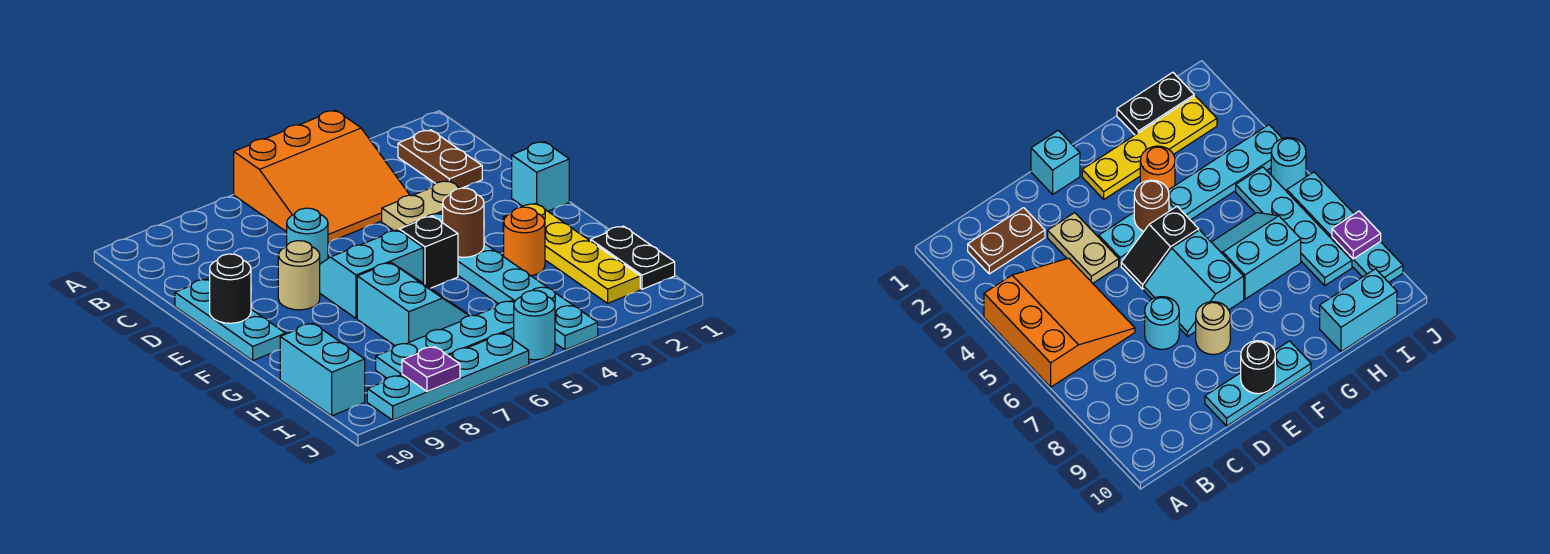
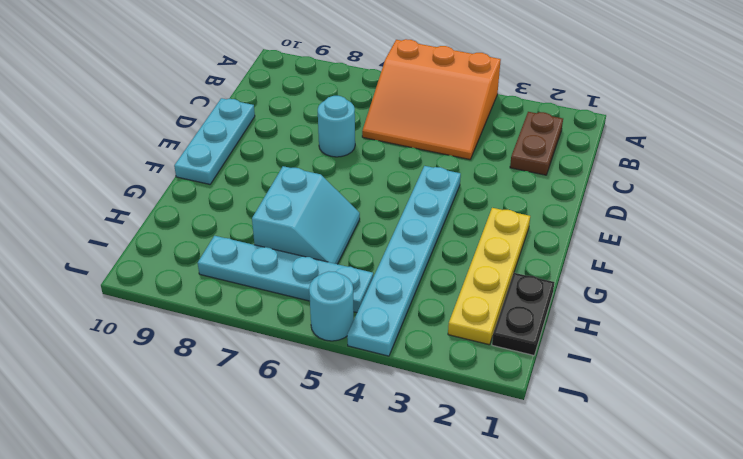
none -> tan 1x2 plate [382,181,460,231]
none -> cyan 1x1 brick [512,142,569,211]
none -> black 1x2 slope [399,216,458,288]

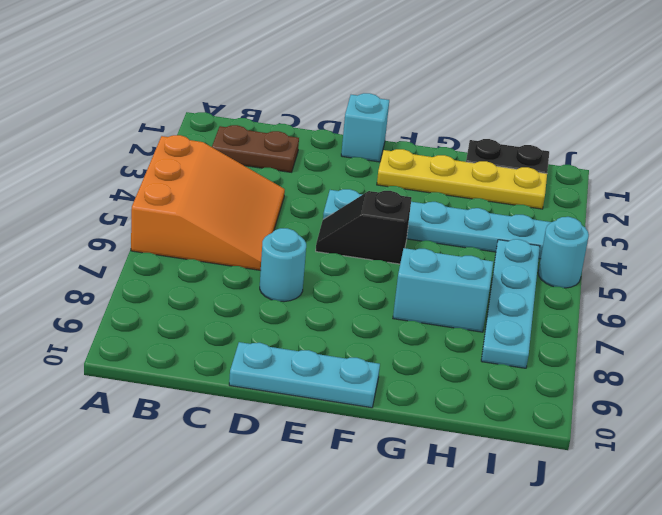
none -> tan 1x2 plate [382,181,460,231]
none -> cyan 2x2 slope [320,230,423,318]
none -> tan 1x1 round brick [278,241,320,310]

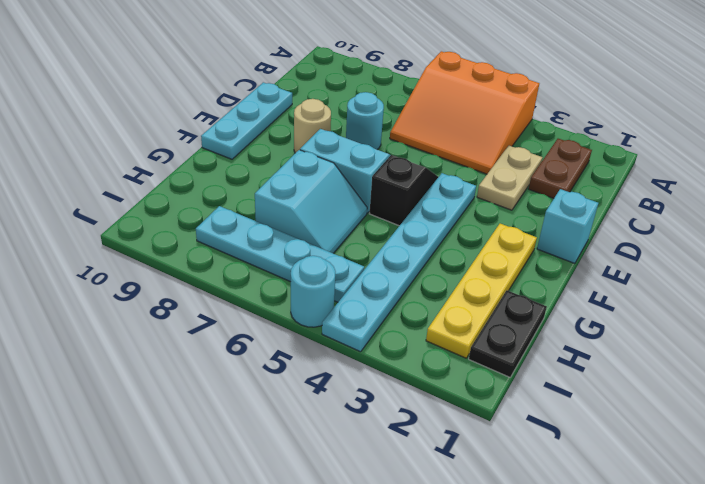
tan 1x2 plate [477,146,543,210] -> tan 1x2 plate turned to [382,181,460,231]
none -> orange 1x1 round brick [504,207,545,276]
none -> cyan 1x2 brick [280,323,365,416]
none -> cyan 1x4 plate [367,333,529,420]

